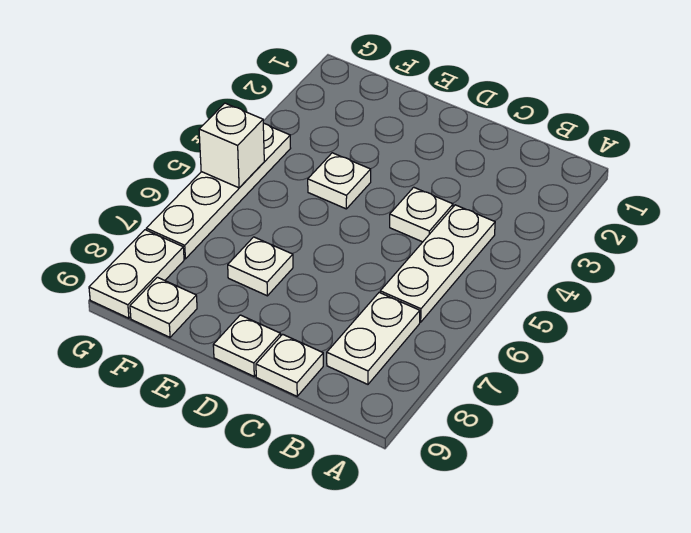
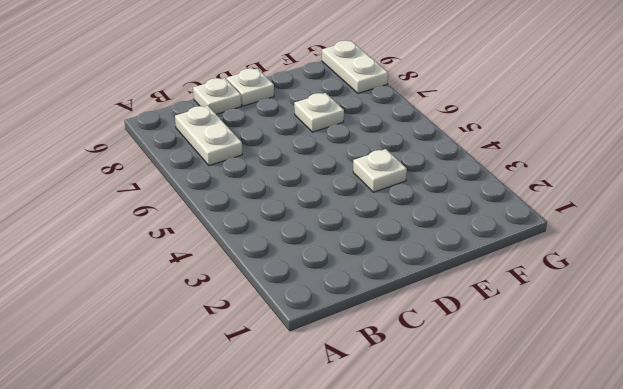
none -> white 1x3 plate [380,205,495,322]
none -> white 1x1 plate [390,187,453,242]

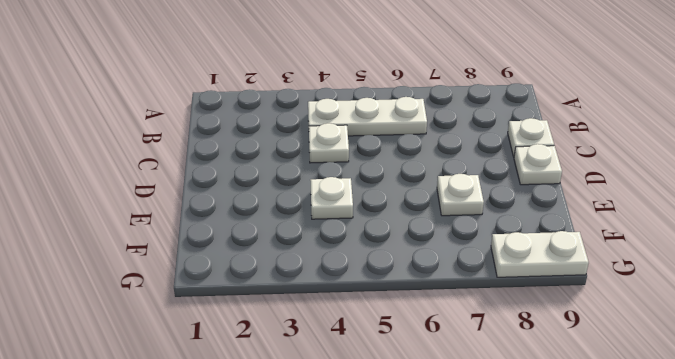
none -> white 1x2 plate [327,292,420,384]
none -> white 1x1 plate [130,277,197,337]

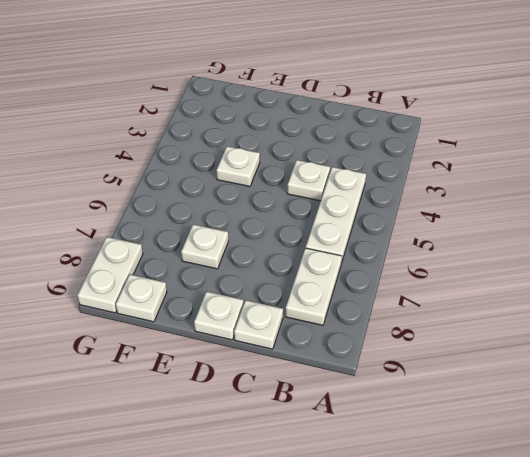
none -> white 1x4 plate [146,123,291,259]
none -> white 1x1 brick [199,103,264,188]

